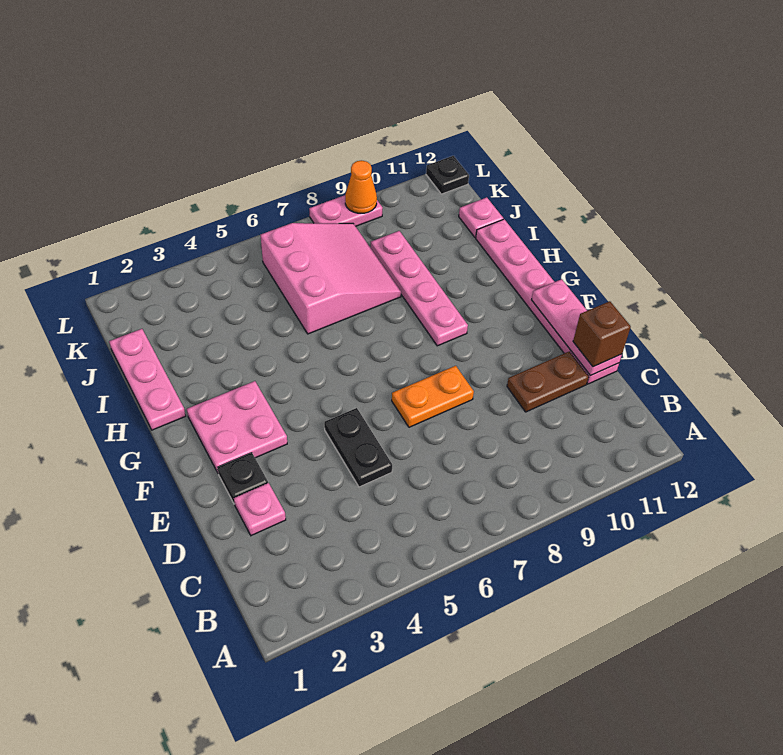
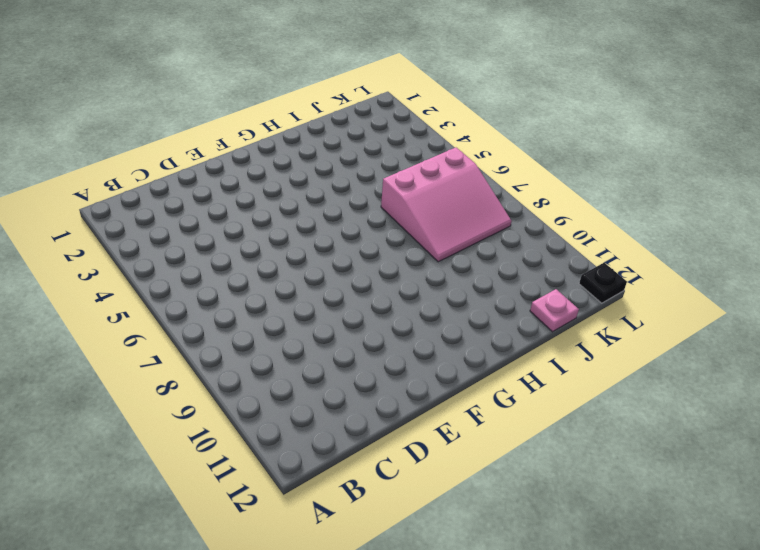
none -> pink 1x1 plate [234,483,286,536]
none -> black 1x2 plate [324,408,392,487]
none -> brown 1x2 plate [507,352,589,412]

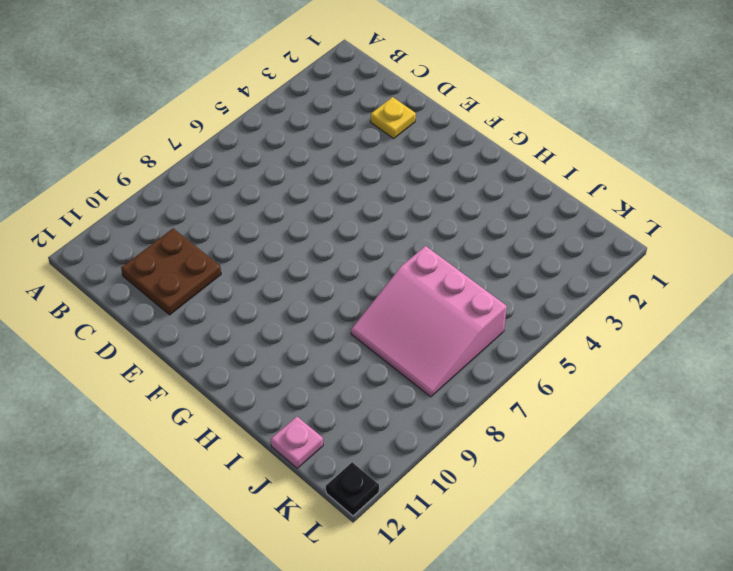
brown 2x2 plate [121,228,221,315] -> brown 1x2 plate [507,352,589,412]
yellow 1x1 plate [371,97,416,138] -> pink 1x1 plate [234,483,286,536]
none -> black 1x2 plate [324,408,392,487]
none -> pink 1x6 plate [476,219,619,384]
none -> black 1x1 plate [218,453,268,504]

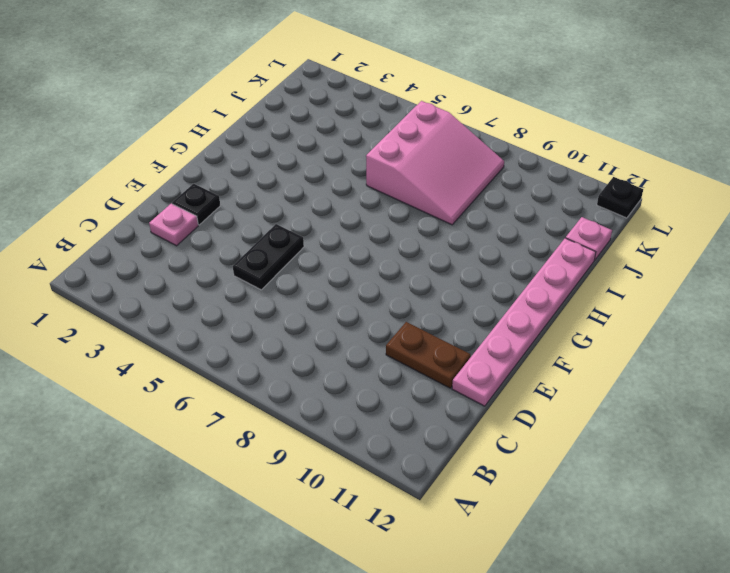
none -> orange 1x2 plate [392,366,474,427]
none -> pink 2x2 plate [187,381,287,472]
none -> pink 1x4 plate [371,231,468,346]

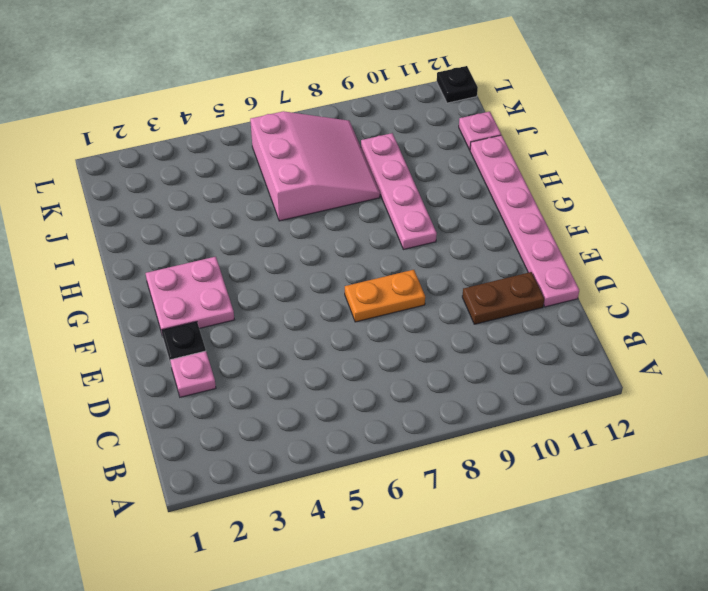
none -> black 1x2 plate [324,408,392,487]
none -> pink 1x3 plate [109,329,186,430]
none -> pink 1x2 plate [309,195,383,226]

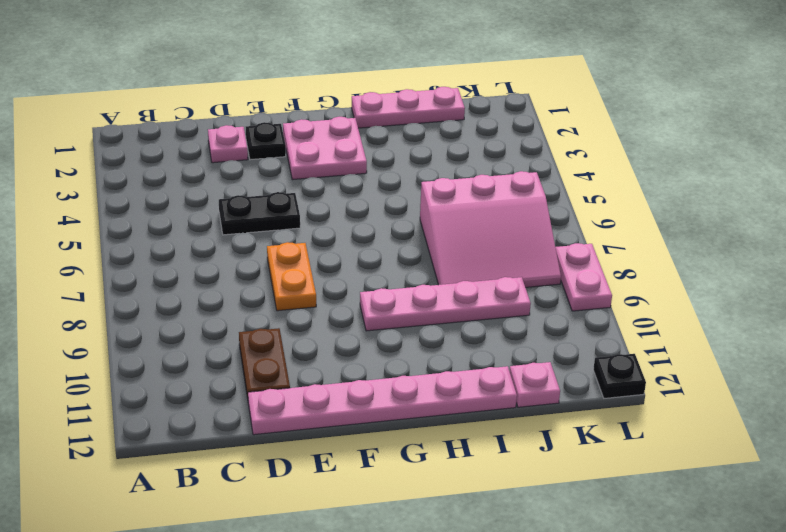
none -> pink 1x3 plate [532,279,622,376]
none -> orange 1x1 cone [345,161,377,213]
none -> brown 1x1 brick [573,301,631,367]

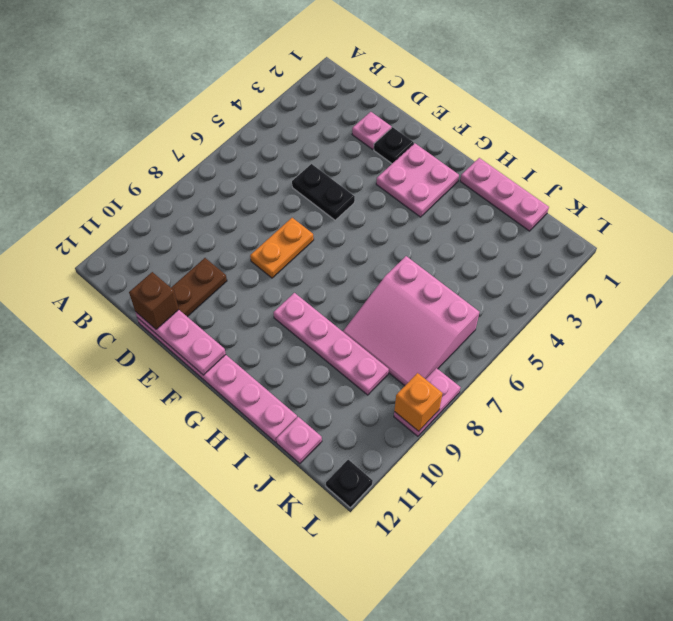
orange 1x1 brick [394,373,443,431] -> orange 1x1 cone [345,161,377,213]

